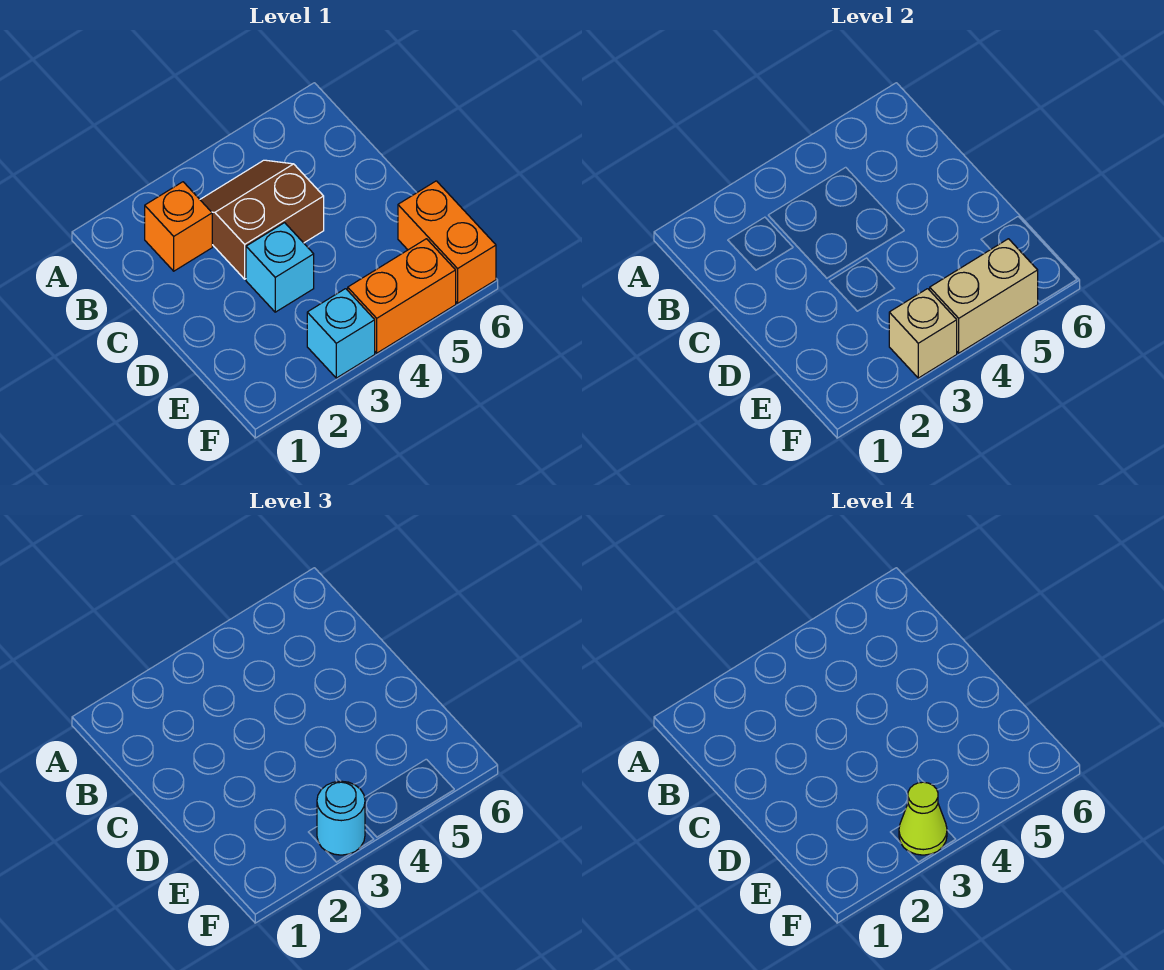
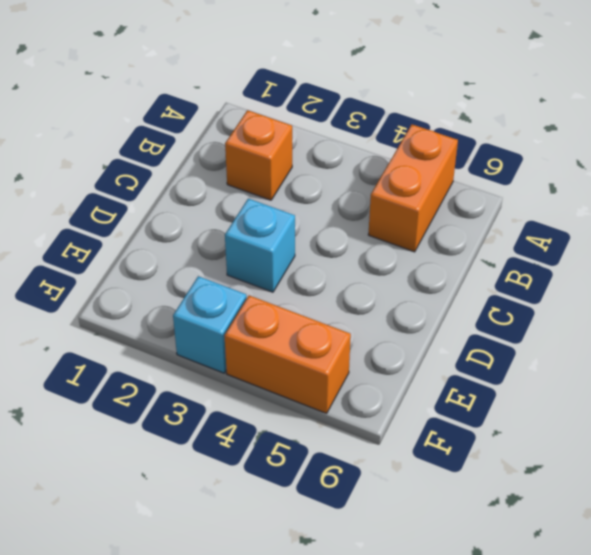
orange 1x2 brick [368,125,458,252] -> orange 1x2 brick moved to [398,181,496,303]
none -> brown 2x2 slope [200,160,324,279]
none -> tan 1x1 brick [889,289,957,378]

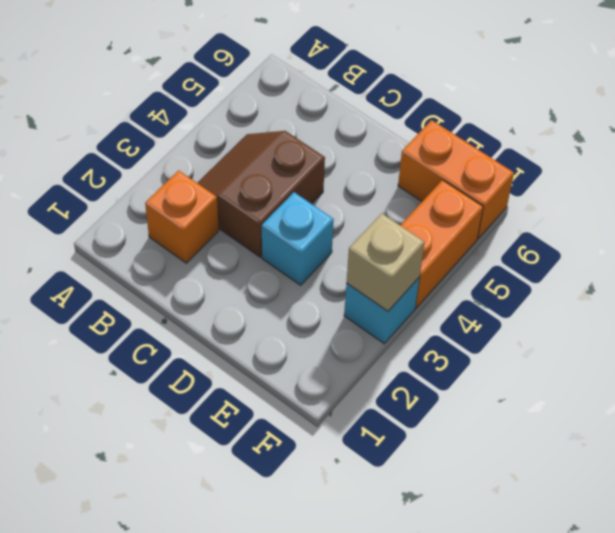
none -> tan 1x2 brick [930,239,1038,353]
none -> cyan 1x1 round brick [317,781,365,855]

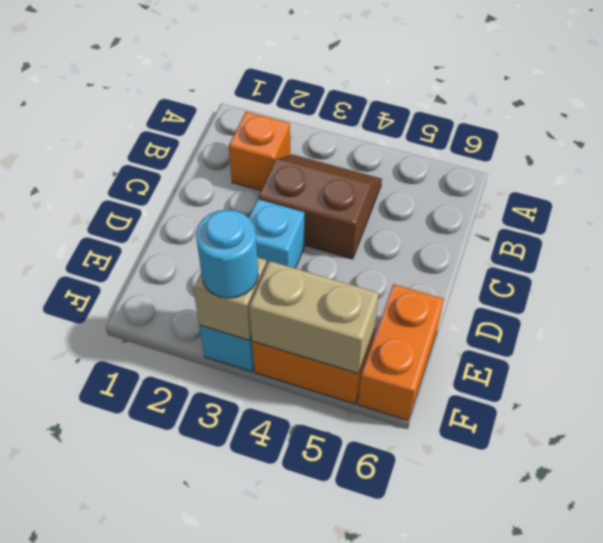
none -> lime 1x1 cone [899,782,947,855]

